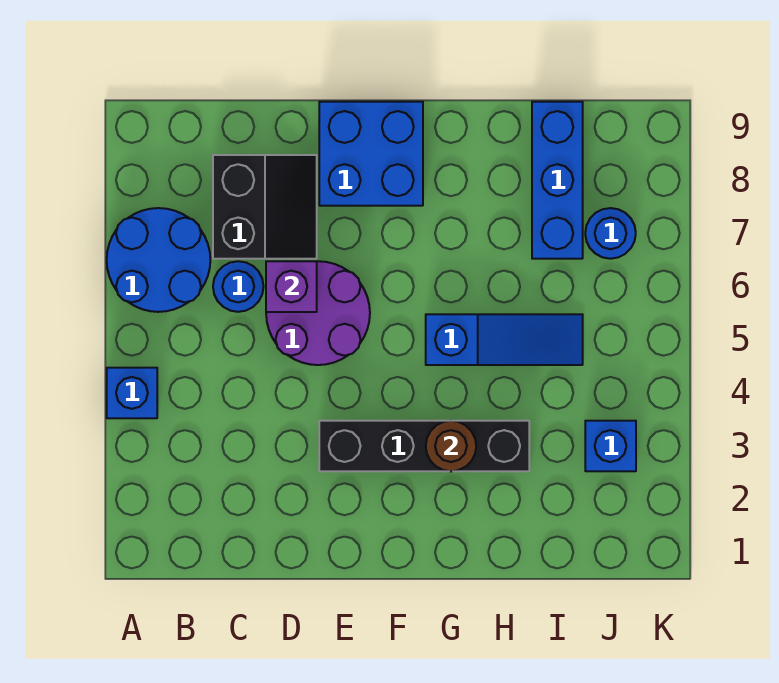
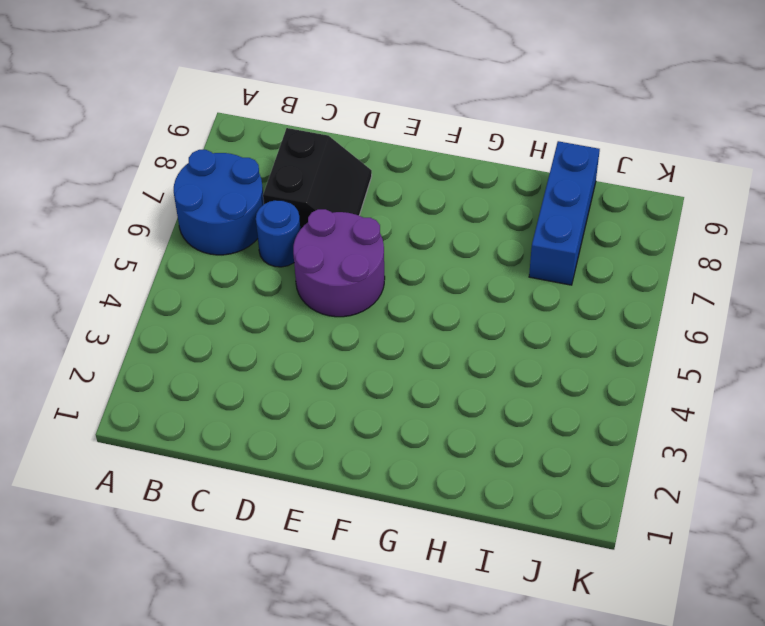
none -> blue 1x1 brick [107,368,157,418]
none -> black 1x4 brick [319,421,529,471]
none -> blue 2x2 brick [319,102,423,206]

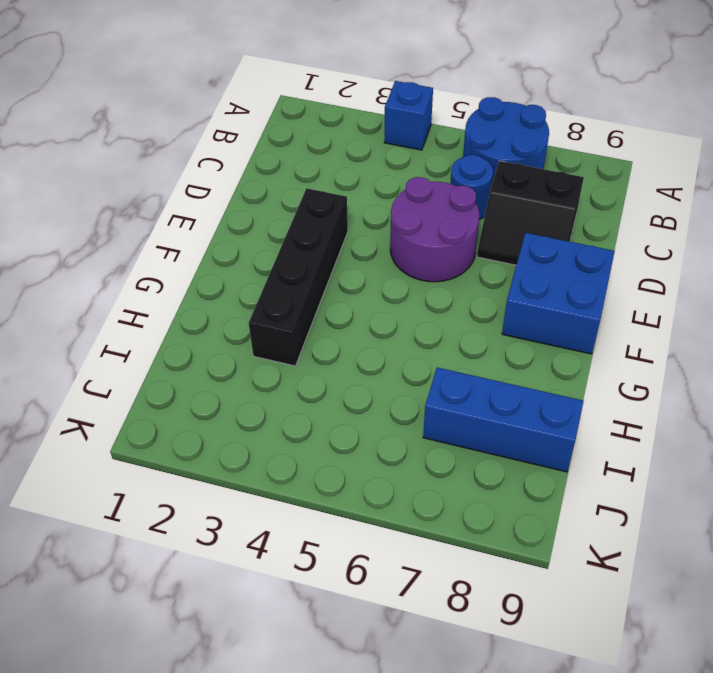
none -> blue 1x3 slope [426,314,583,365]
none -> blue 1x1 brick [585,421,636,471]
none -> blue 1x1 round brick [585,208,636,259]

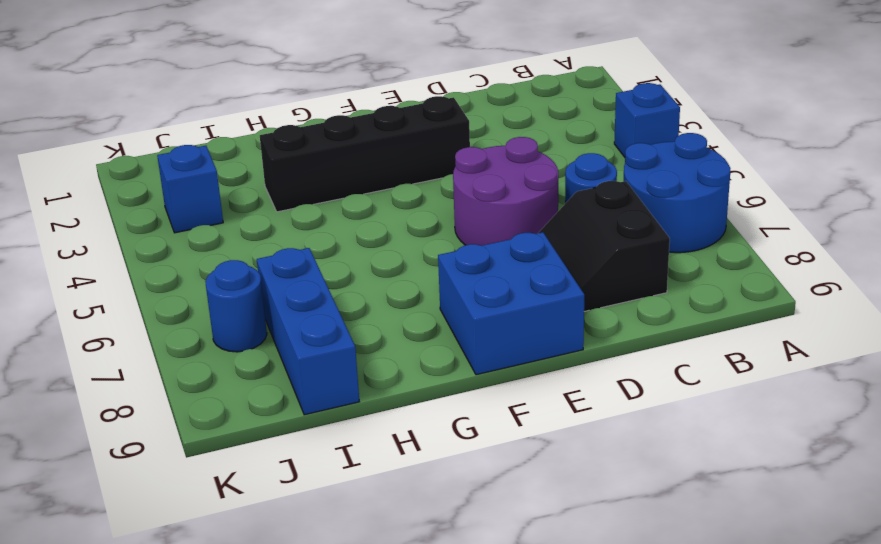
none -> blue 1x3 slope [426,314,583,365]
none -> purple 1x1 brick [266,261,317,312]
none -> brown 1x1 round brick [426,421,476,471]

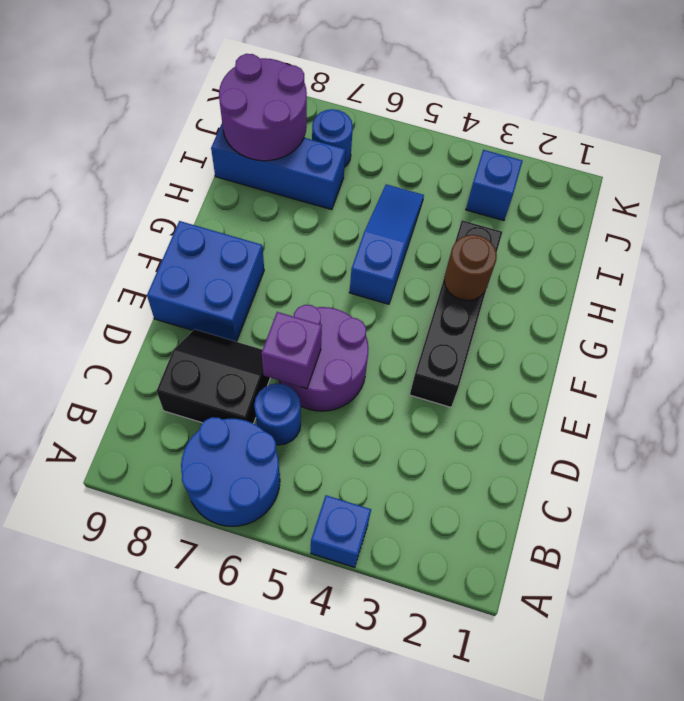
purple 2x2 round brick [219,54,307,161] -> none

